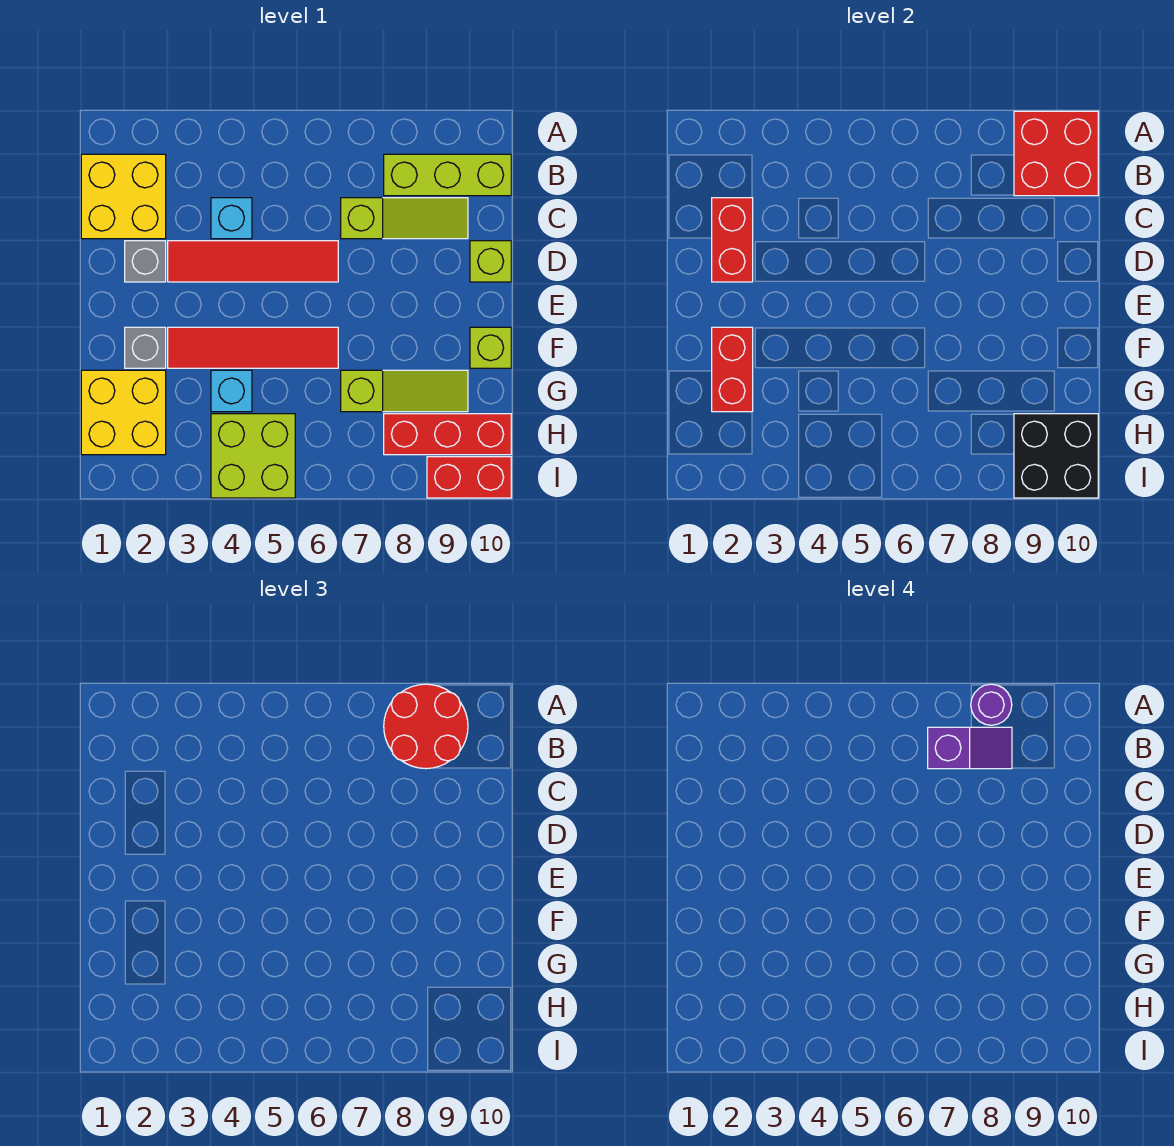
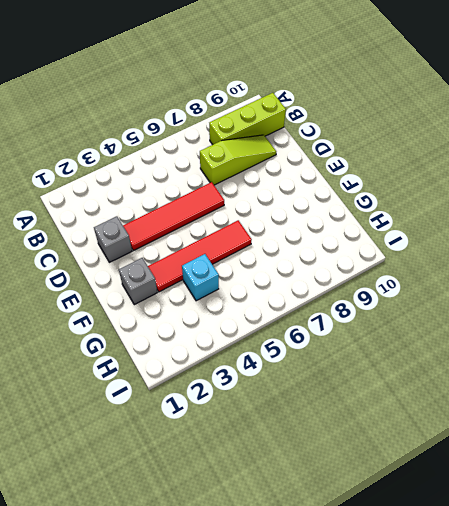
none -> yellow 2x2 brick [81,154,166,239]
none -> cyan 1x1 brick [211,198,252,239]
none -> lime 1x1 brick [470,241,511,282]

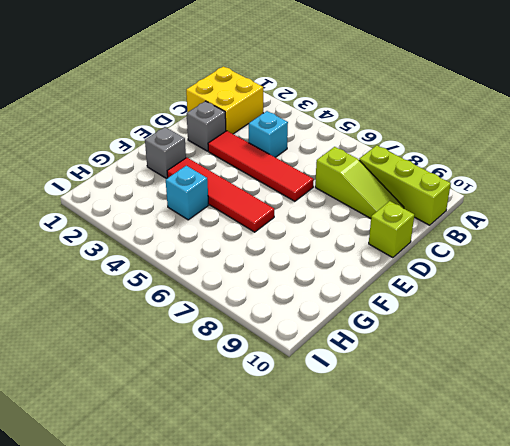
none -> lime 1x1 brick [470,327,511,368]
none -> yellow 2x2 brick [81,370,166,455]
none -> lime 1x3 slope [341,370,468,412]

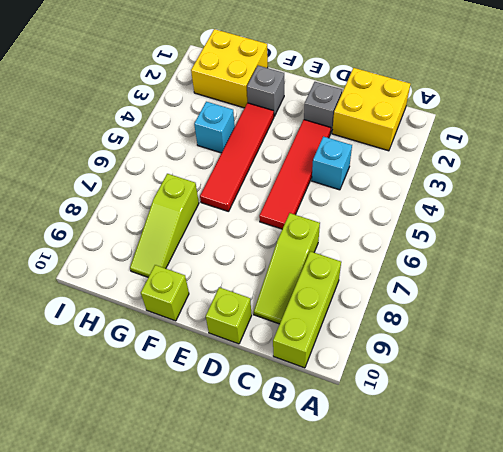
none -> lime 2x2 brick [211,414,295,498]
none -> red 1x3 brick [384,414,511,455]
none -> red 1x2 brick [427,457,511,498]

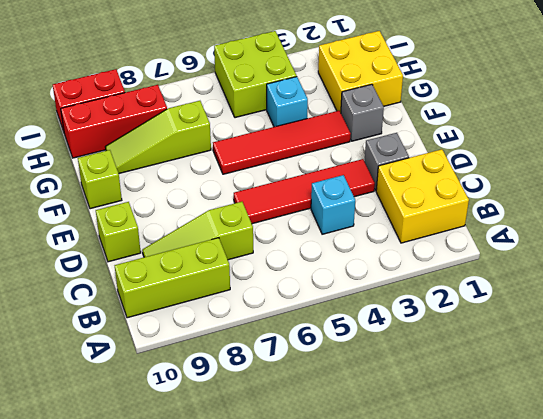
none -> red 2x2 brick [1014,111,1098,196]
none -> red 1x2 brick [712,198,753,282]
none -> red 1x2 brick [712,327,753,412]

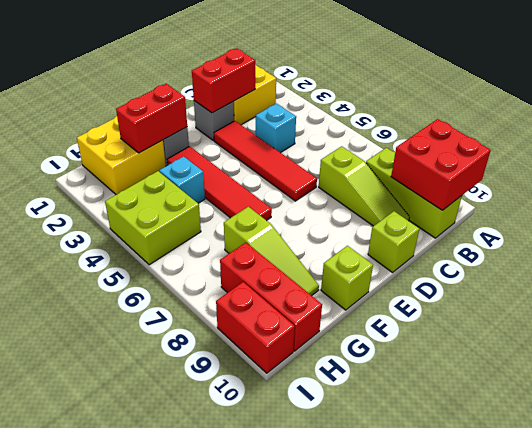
none -> black 2x2 brick [1014,414,1098,498]
none -> red 2x2 round brick [384,684,468,769]
none -> purple 1x1 round brick [971,684,1012,725]

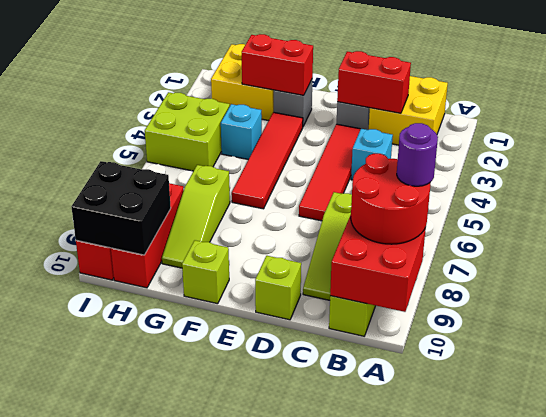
none -> purple 1x2 slope [928,727,1012,769]

